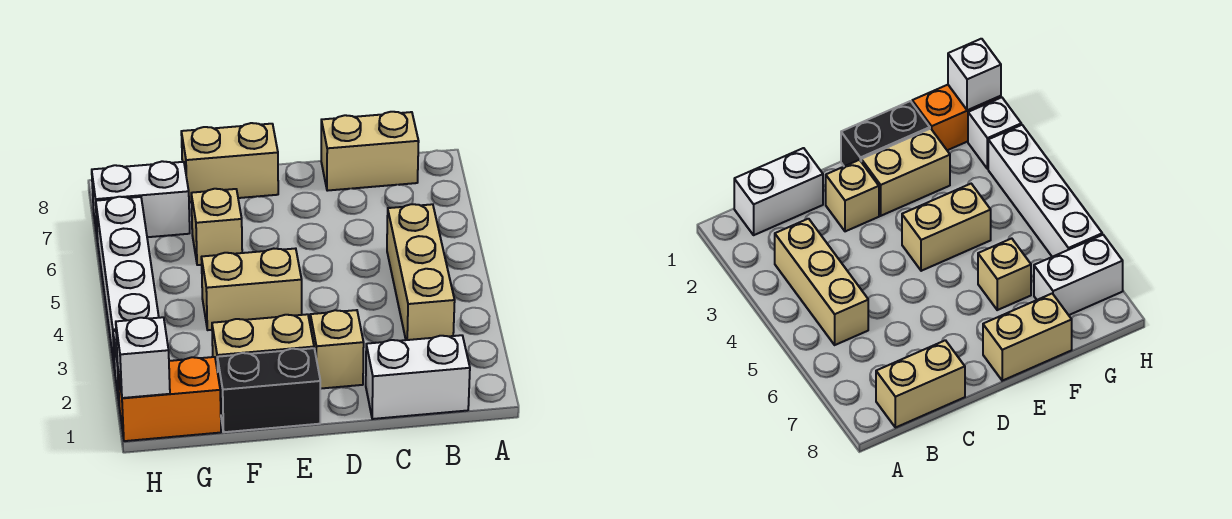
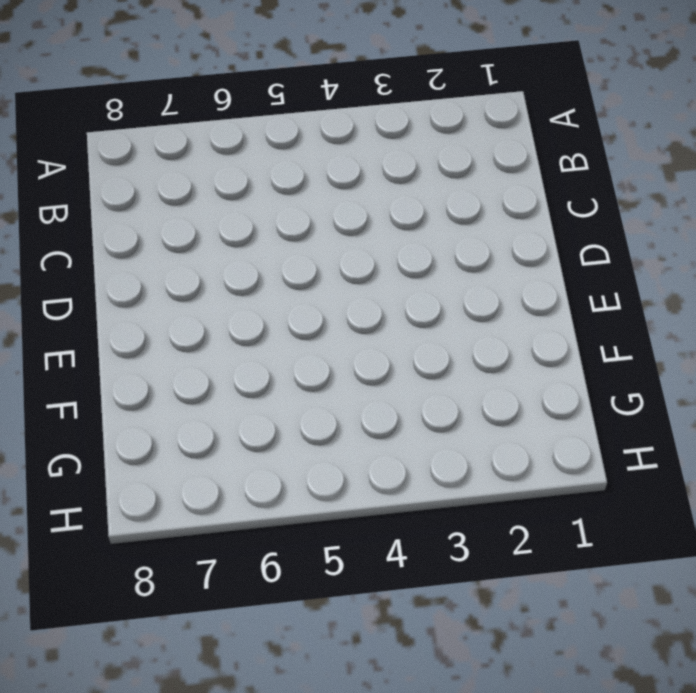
none -> white 1x2 brick [366,335,470,419]
none -> tan 1x3 brick [387,204,455,340]
none -> tan 1x2 brick [321,112,419,191]

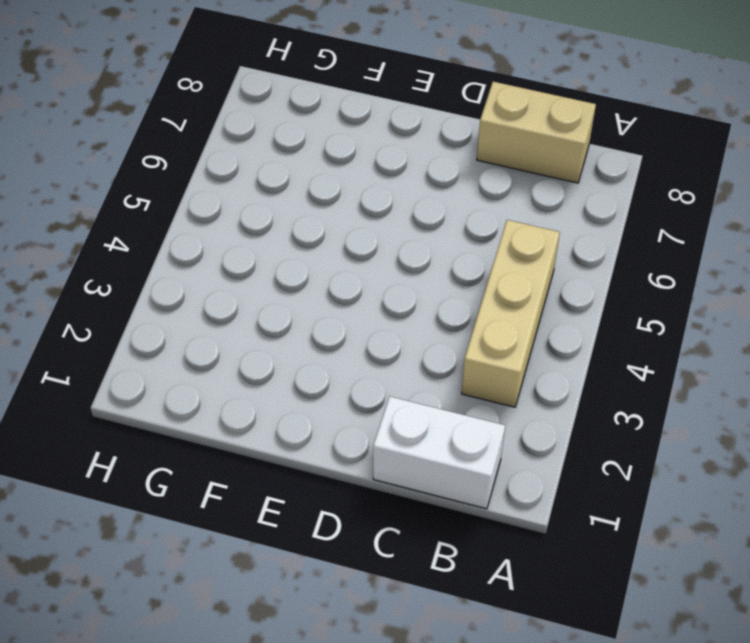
none -> tan 1x1 brick [310,310,364,389]
none -> black 1x2 brick [217,348,320,432]
none -> tan 1x2 brick [212,314,314,372]

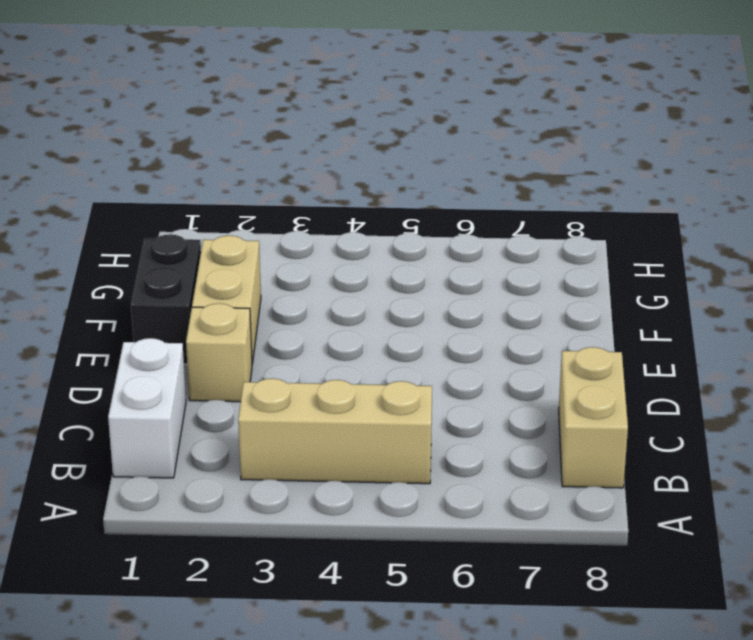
none -> tan 1x2 brick [201,248,302,330]
none -> tan 1x2 brick [181,123,278,202]
none -> tan 1x1 brick [191,189,242,265]

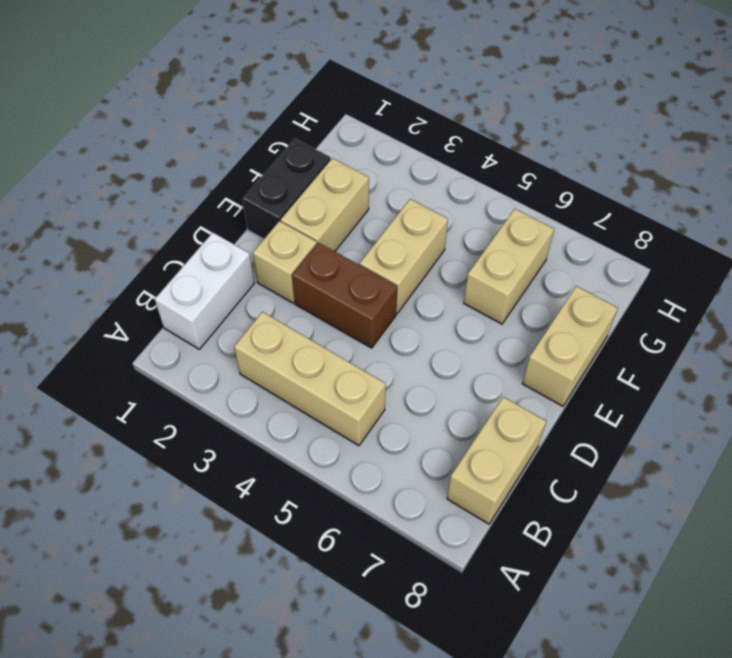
brown 1x2 brick [292,243,397,348] -> none
tan 1x2 brick [464,209,554,324] -> tan 1x1 brick [191,189,242,265]
none -> orange 1x2 brick [118,357,221,441]
none -> white 1x2 brick [92,161,190,240]
none -> white 1x1 brick [968,97,1021,169]

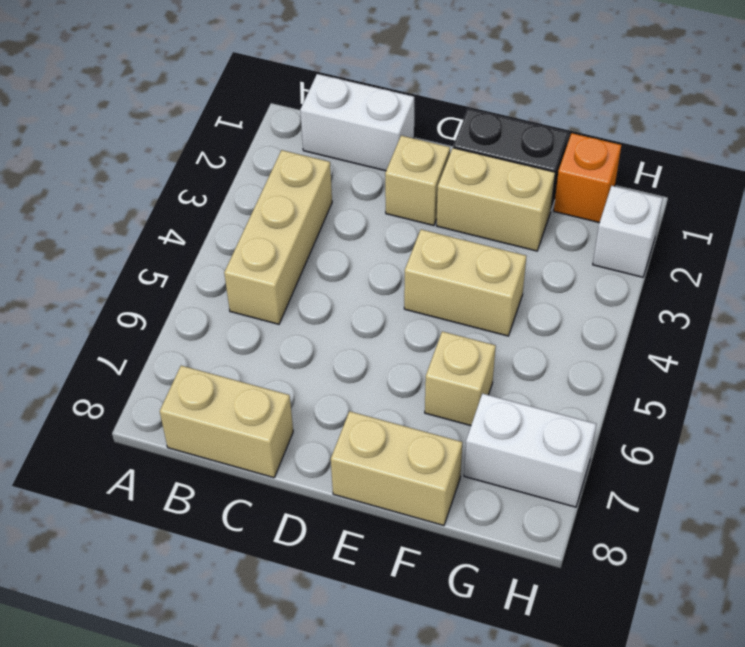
orange 1x1 brick [554,133,621,223] -> orange 1x2 brick [118,357,221,441]
none -> white 1x4 brick [96,197,159,370]
none -> white 1x1 brick [116,317,170,398]

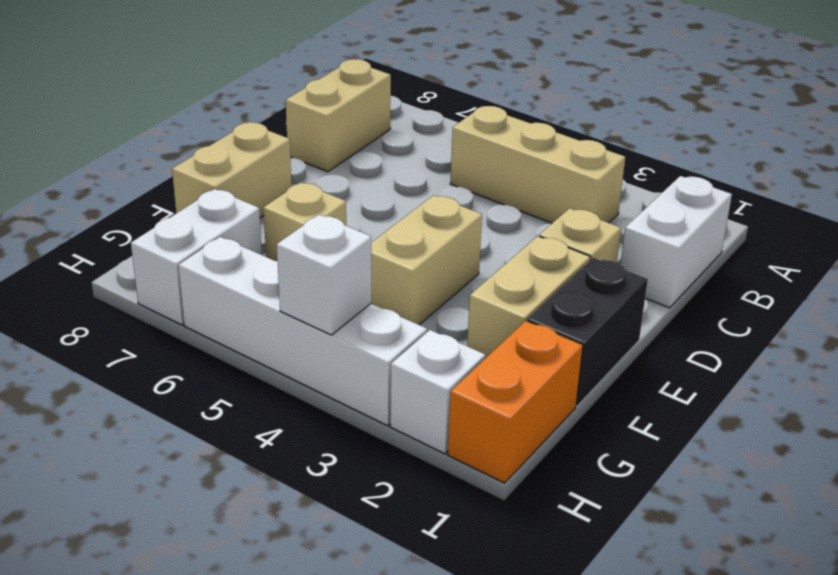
white 1x1 brick [277,215,371,335] -> white 1x1 brick moved to [116,317,170,398]

